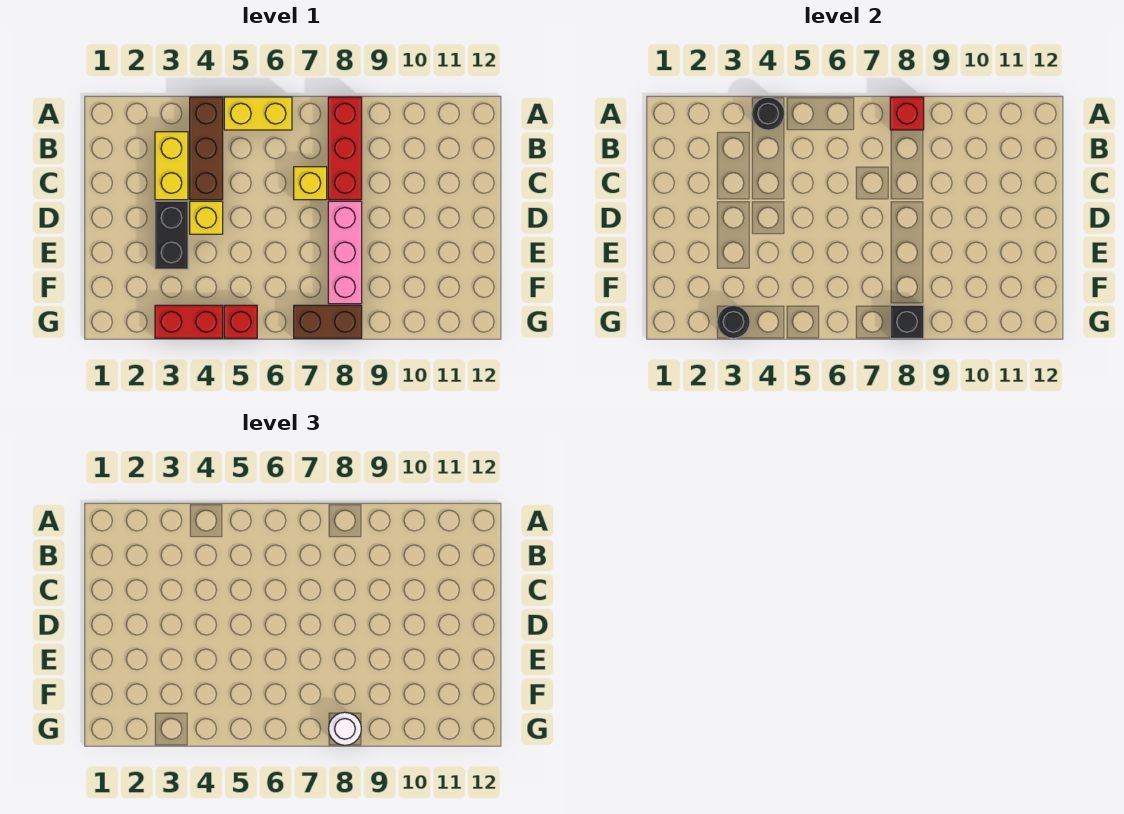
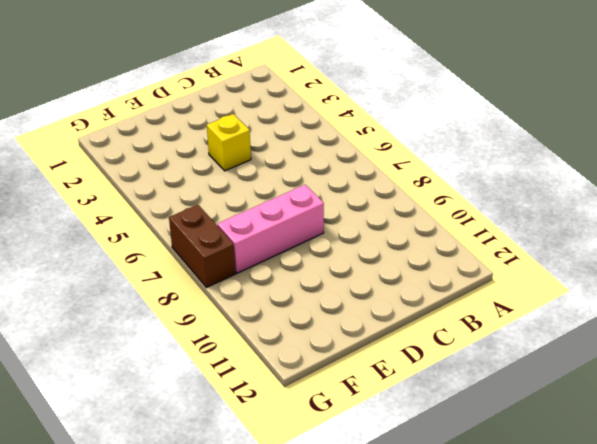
none -> brown 1x3 brick [190,97,223,200]
none -> yellow 1x2 brick [224,97,292,130]
none -> red 1x3 brick [328,97,362,200]

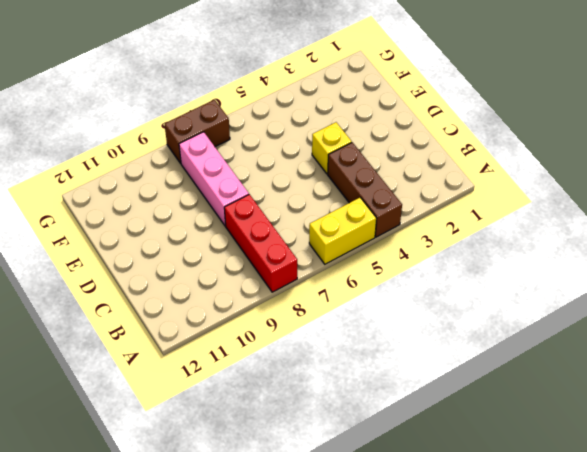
none -> yellow 1x2 brick [155,132,188,200]
none -> yellow 1x1 brick [294,167,327,200]
none -> black 1x2 brick [155,201,188,269]

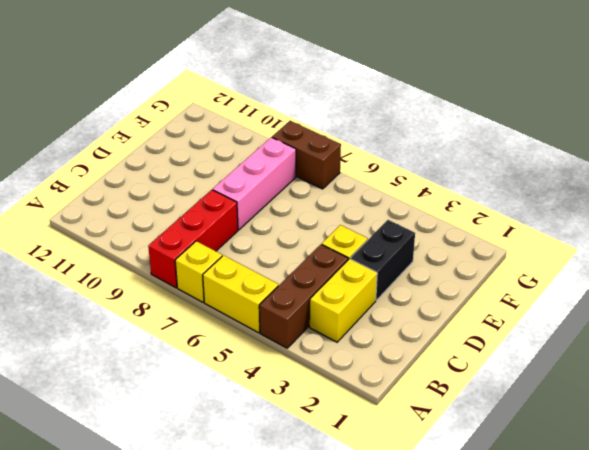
yellow 1x1 brick [175,241,222,302] -> yellow 1x1 brick moved to [294,167,327,200]
none -> red 1x2 brick [155,305,223,338]
none -> red 1x1 brick [224,305,257,338]
none -> black 1x1 round brick [752,97,785,130]

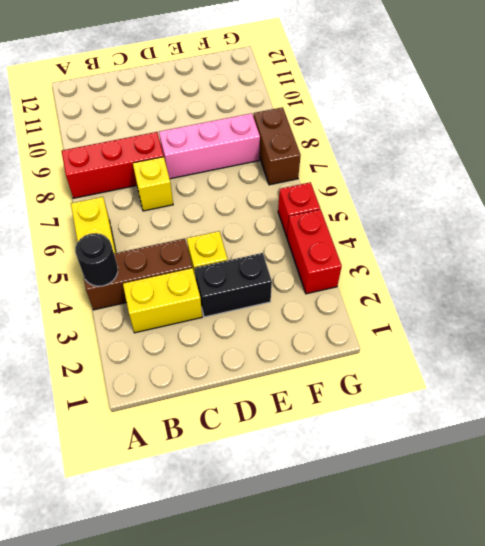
none -> red 1x1 brick [890,97,924,130]
none -> black 1x1 round brick [717,305,750,338]
none -> black 1x1 brick [890,305,924,338]

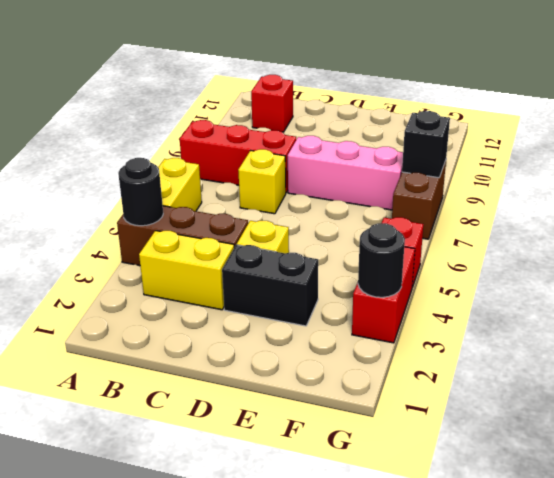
red 1x1 brick [251,75,293,132] -> red 1x1 brick moved to [890,97,924,130]
none -> white 1x1 round brick [329,712,361,745]

